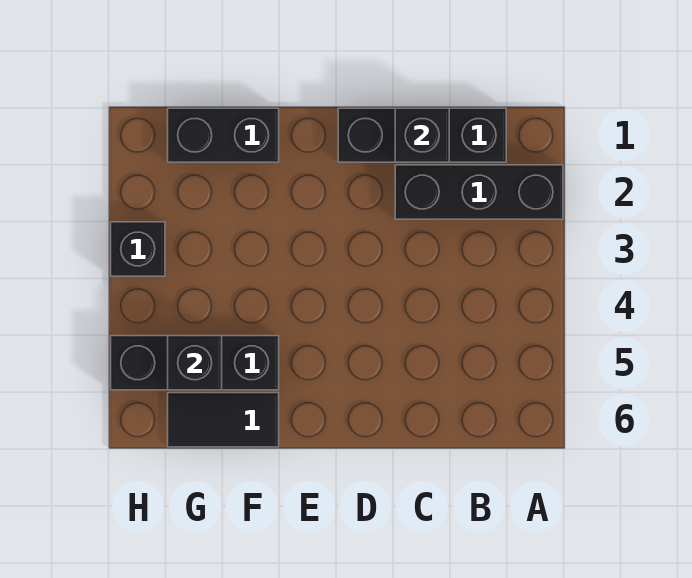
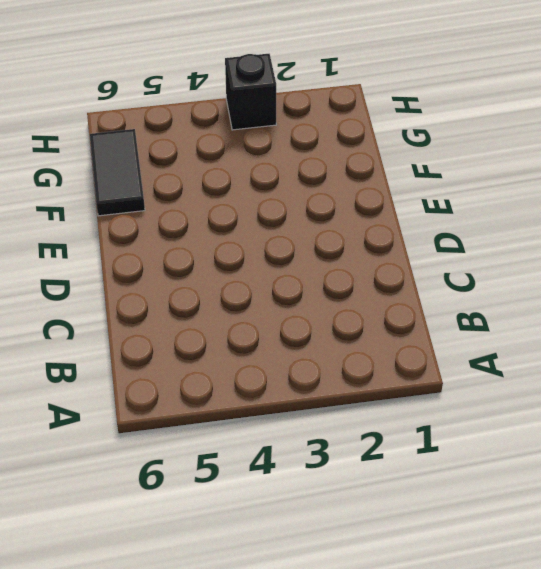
none -> black 1x3 brick [395,165,563,219]
none -> black 1x3 brick [338,108,506,162]

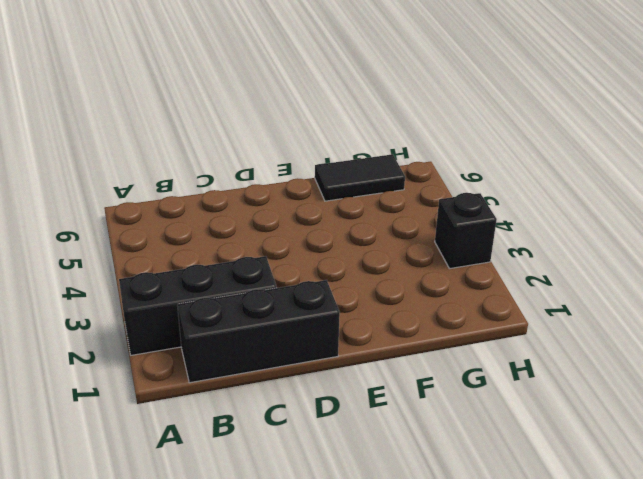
none -> black 1x2 brick [168,108,279,162]
none -> black 1x3 brick [111,336,279,390]

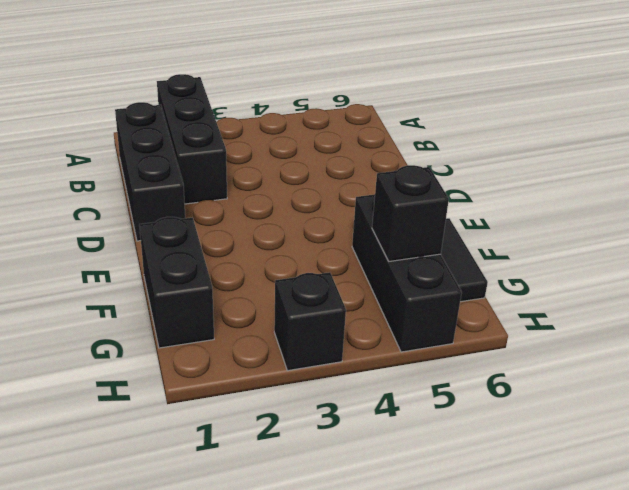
none -> black 1x1 brick [395,108,449,162]

